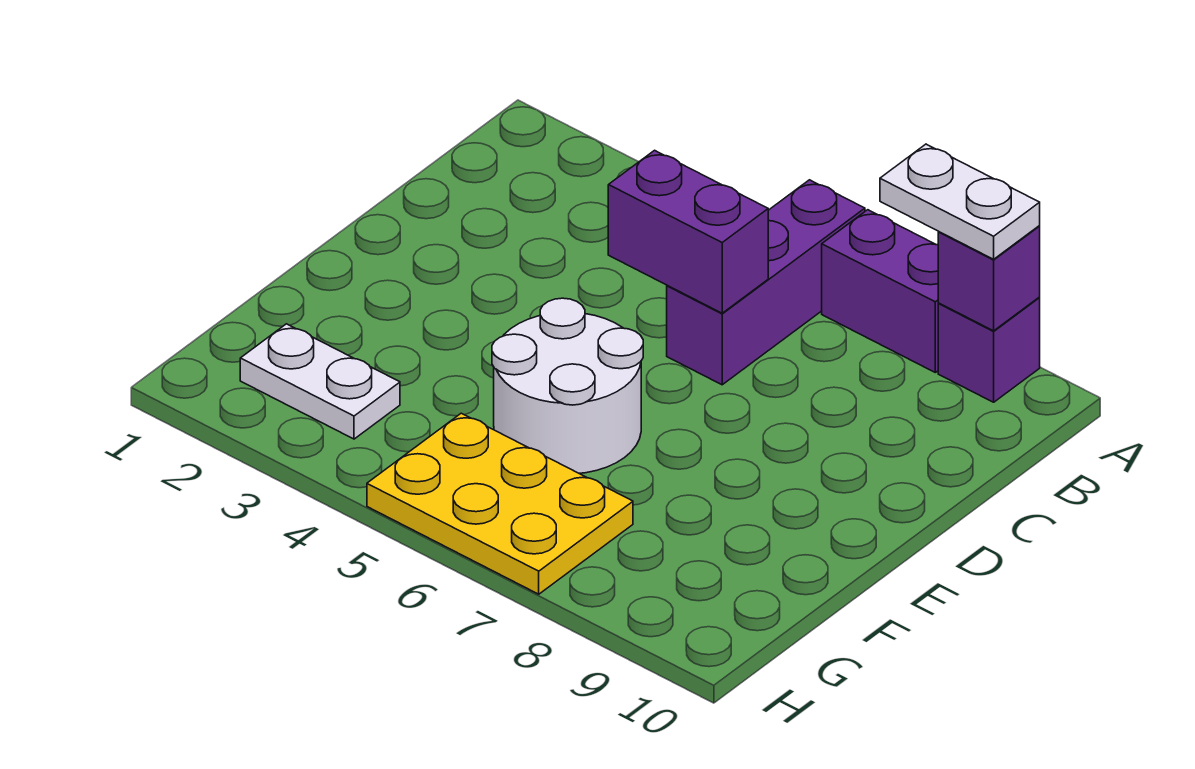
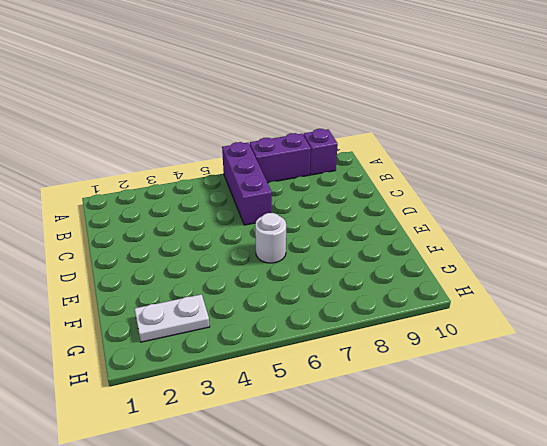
white 1x1 round brick [255,213,286,263] -> white 2x2 round brick [492,298,643,473]
none -> yellow 2x3 plate [367,413,633,594]
none -> purple 1x1 brick [938,226,1040,331]

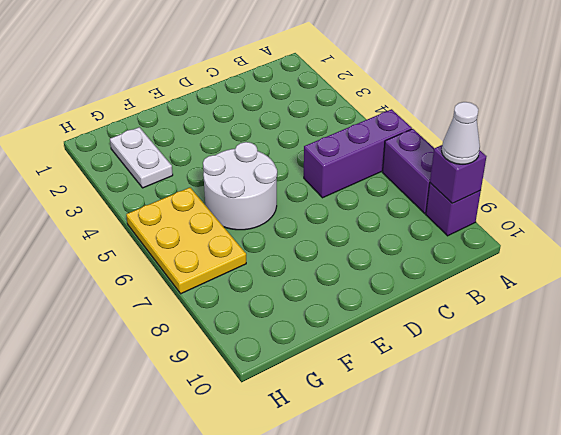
white 1x1 cone [442,102,480,164] -> white 1x2 plate [880,144,1040,259]
none -> purple 1x2 brick [608,150,768,313]

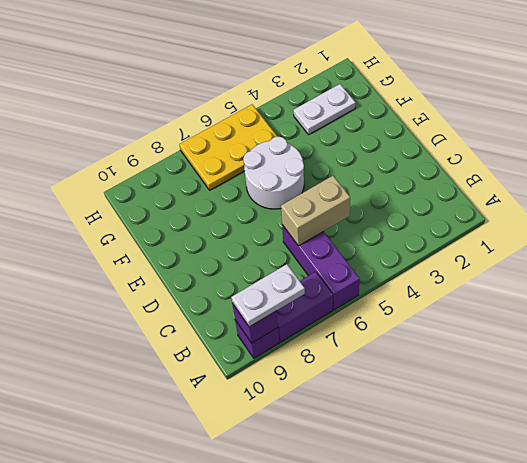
tan 1x2 brick [281,176,350,246] -> purple 1x2 brick [608,150,768,313]

